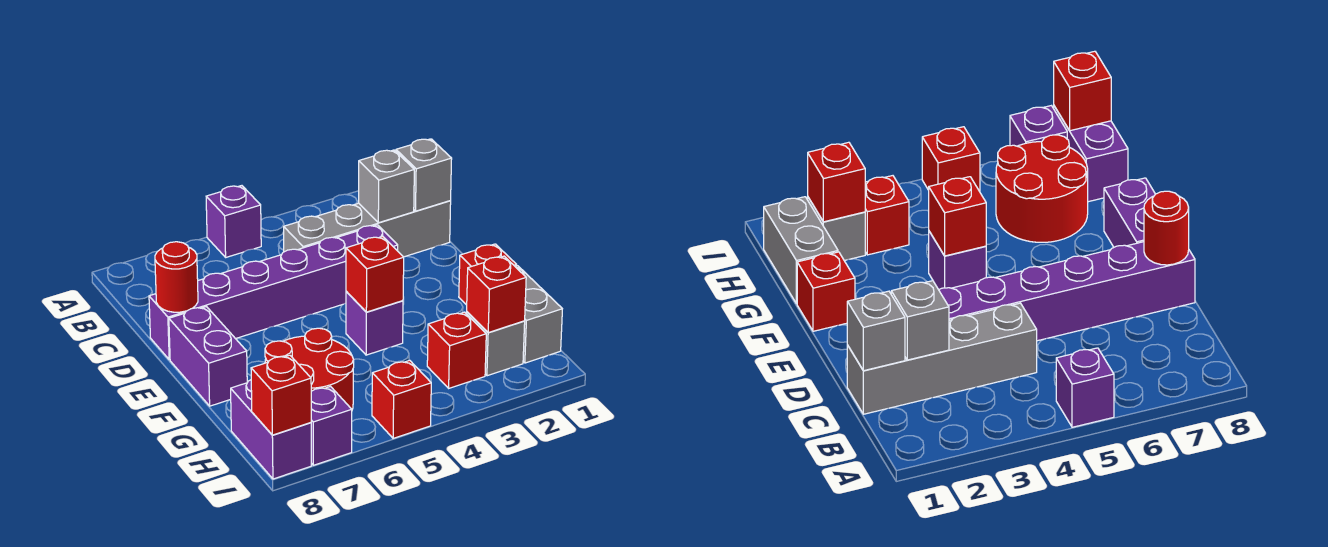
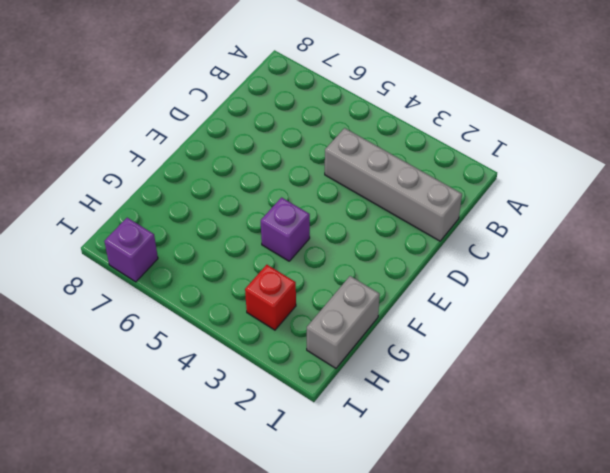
none -> purple 1x1 brick [206,186,261,257]
none -> purple 1x6 brick [149,225,398,360]
none -> purple 1x2 brick [169,307,247,406]

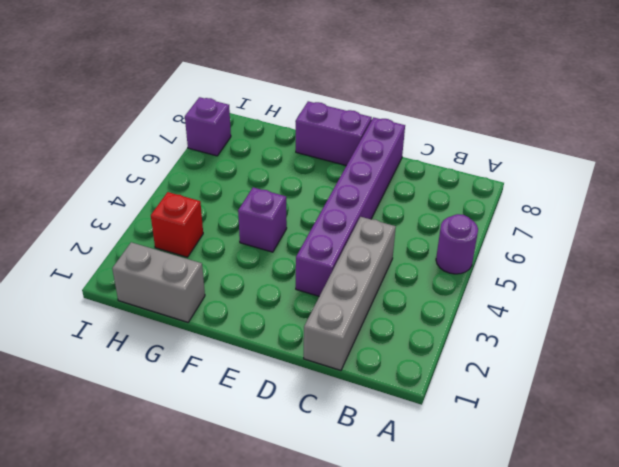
purple 1x1 round brick [436,214,478,274] -> purple 1x1 brick [206,186,261,257]
none -> red 1x1 brick [459,244,517,305]
none -> red 2x2 round brick [265,328,354,409]
none -> grey 1x1 brick [467,312,525,376]

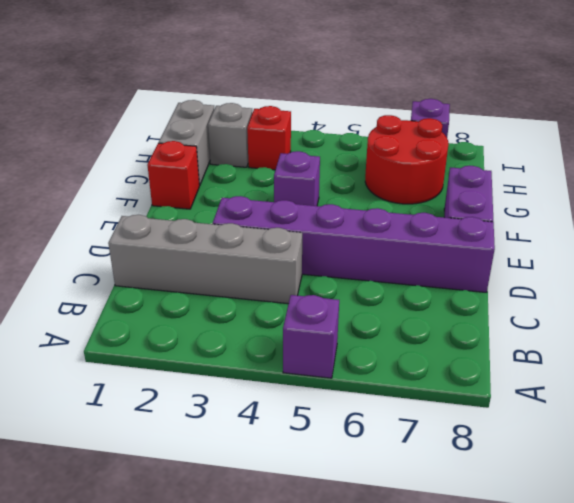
none -> purple 1x2 brick [230,380,311,479]
none -> red 1x1 brick [372,360,431,438]
none -> grey 1x1 brick [396,139,452,211]

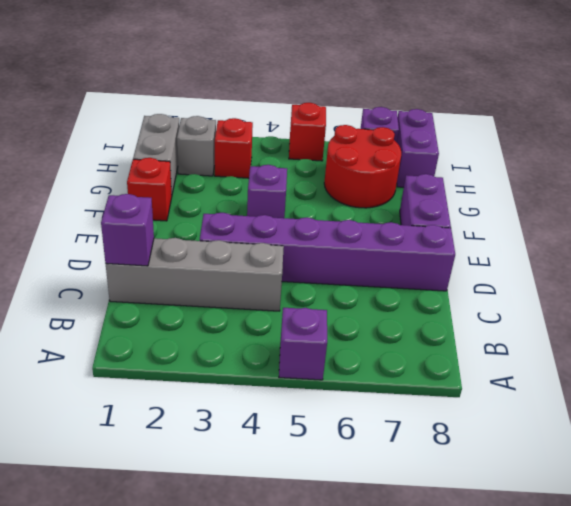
purple 1x1 brick [101,194,154,266] -> grey 1x1 brick [396,139,452,211]
none -> grey 1x1 brick [359,150,414,223]
none -> red 1x1 round brick [155,242,198,312]
none -> red 1x1 brick [346,236,404,312]

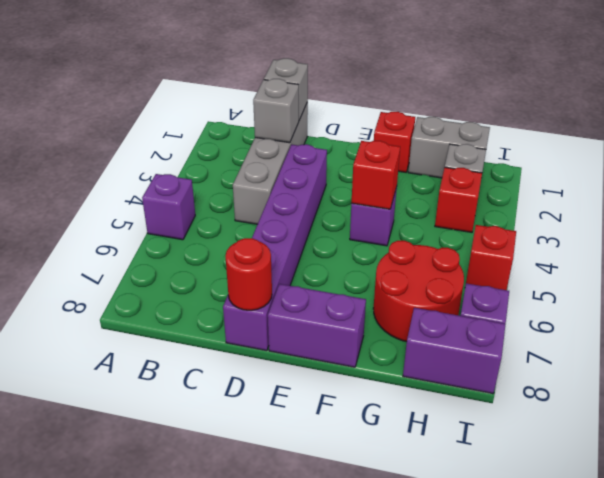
none -> red 1x1 brick [467,256,526,332]
none -> red 1x1 brick [251,355,311,435]

